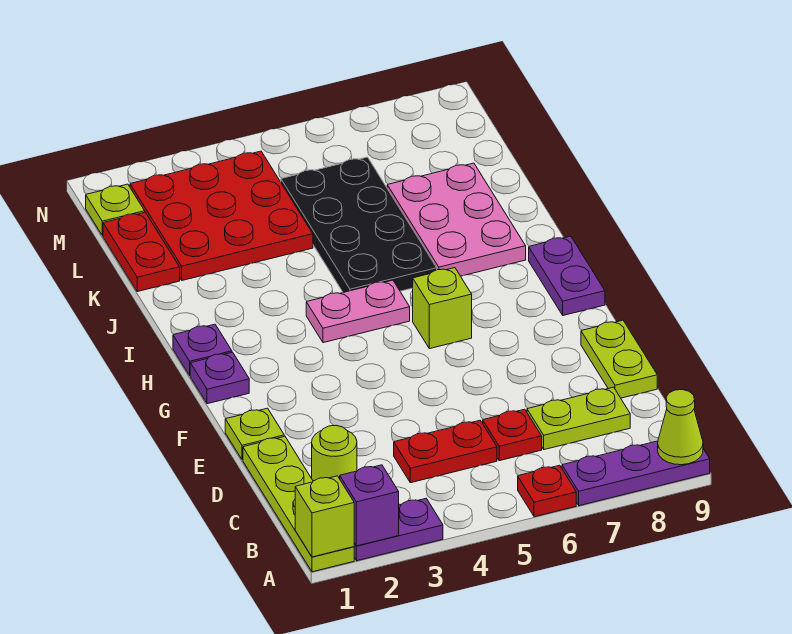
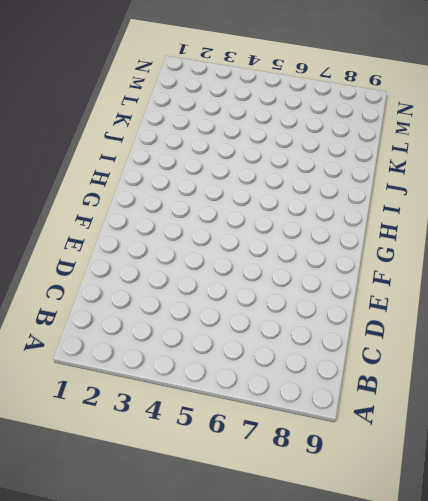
none -> lime 1x4 plate [243,436,354,572]
none -> purple 1x2 plate [354,499,443,561]
none -> red 1x1 plate [518,465,576,517]

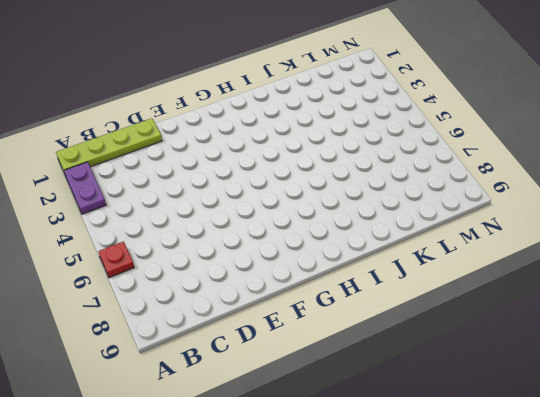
none -> purple 1x3 plate [562,441,710,506]
none -> lime 1x1 round brick [312,425,357,481]
none -> red 1x2 plate [394,420,497,483]

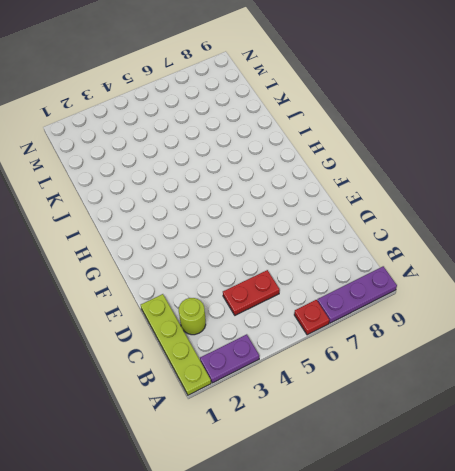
none -> red 1x1 plate [483,409,542,461]
none -> lime 1x2 plate [527,387,630,450]
none -> lime 1x2 plate [581,320,657,398]

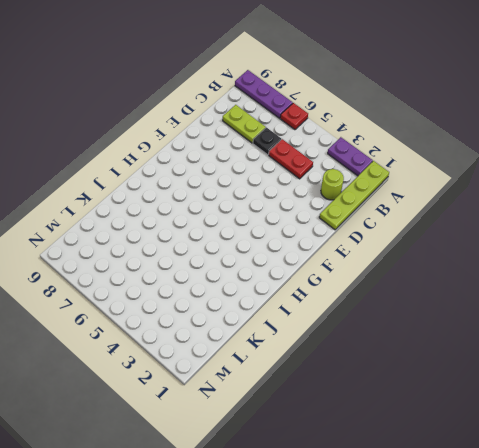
black 1x1 plate [253,128,281,155] -> red 1x1 plate [483,409,542,461]
none -> lime 1x2 plate [581,320,657,398]
none -> lime 1x1 plate [225,408,284,460]
none -> purple 1x1 plate [190,352,249,404]

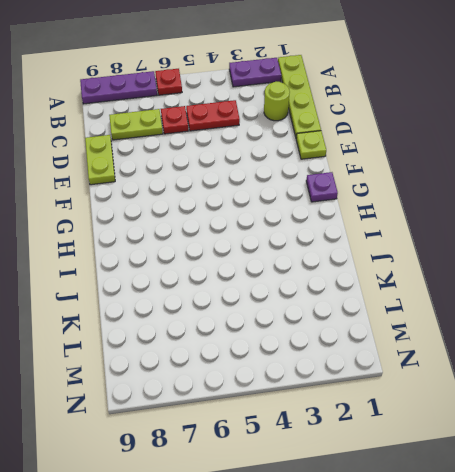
none -> lime 1x1 brick [413,268,472,349]
none -> purple 1x2 plate [529,236,605,315]
none -> purple 1x1 plate [173,324,232,375]

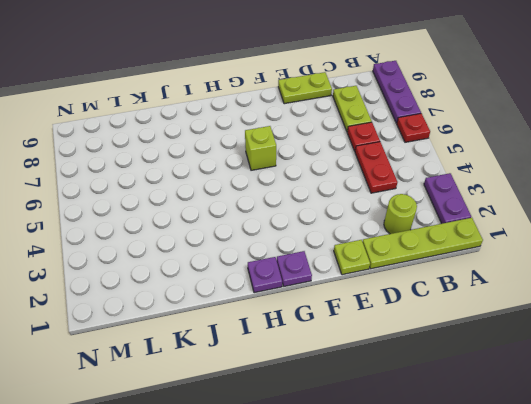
none -> purple 1x2 plate [529,236,605,315]
none -> pink 1x2 plate [306,280,410,343]
none -> black 2x4 plate [281,157,437,292]

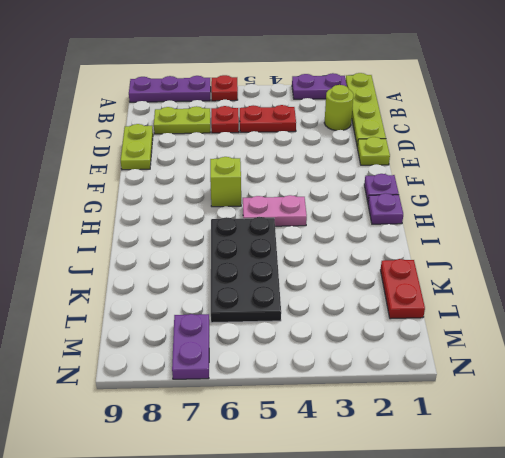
purple 1x2 plate [172,314,209,379] -> purple 1x2 plate moved to [529,236,605,315]
none -> pink 2x3 plate [387,163,526,276]
none -> red 3x3 plate [130,151,313,280]
none -> lime 1x1 plate [86,184,145,236]

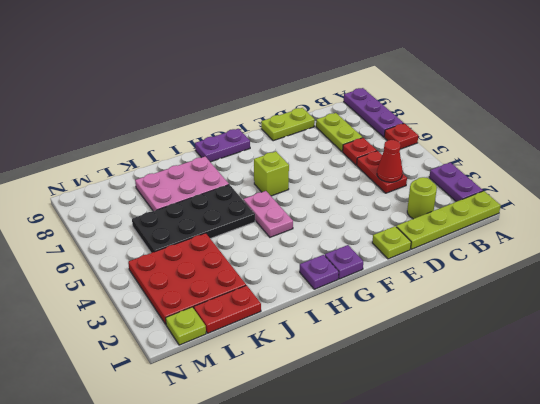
red 1x1 cone [377,140,403,182] -> none
none -> lime 1x1 brick [295,476,355,557]
none -> purple 1x1 brick [340,465,399,546]
none -> lime 1x1 cone [658,390,703,465]

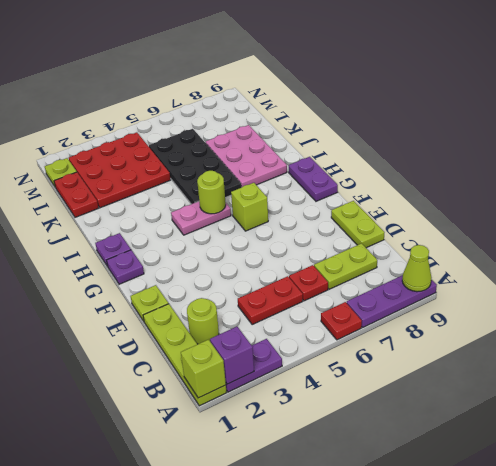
lime 1x1 round brick [197,171,226,214] -> none

